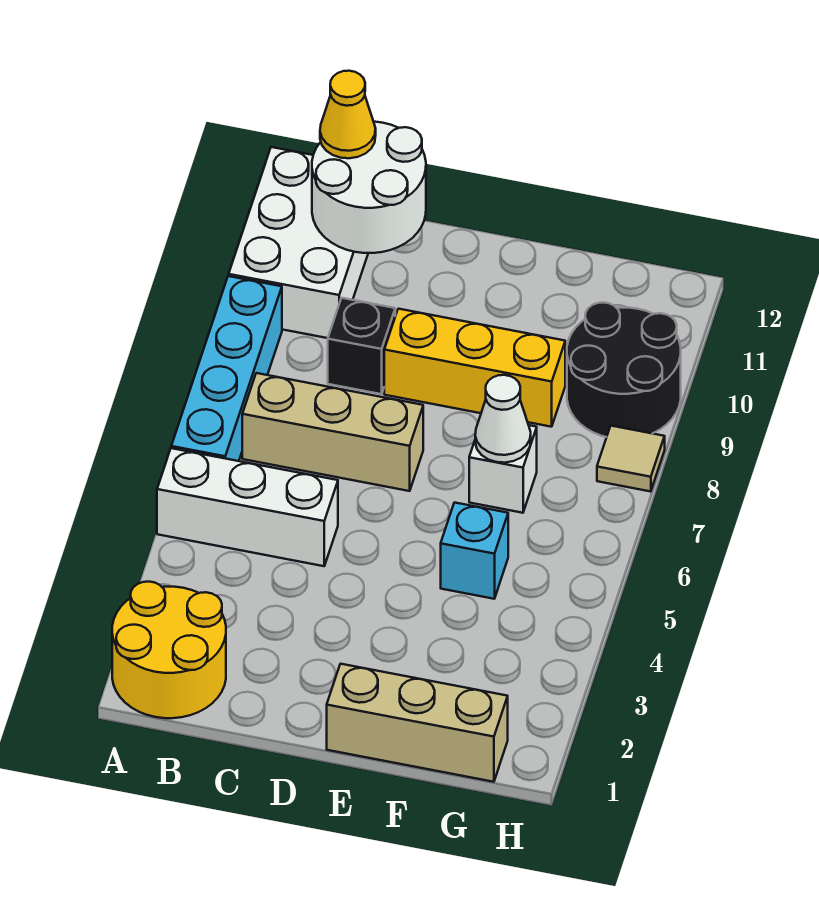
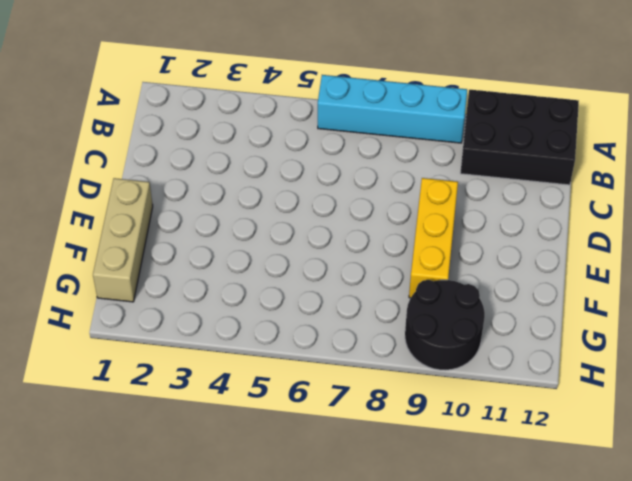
black 2x3 brick [460,90,579,185] -> white 2x3 brick [229,147,368,338]
none -> yellow 2x2 round brick [112,582,226,718]
none -> white 1x3 brick [157,448,338,566]
none -> tan 1x3 brick [242,373,423,491]

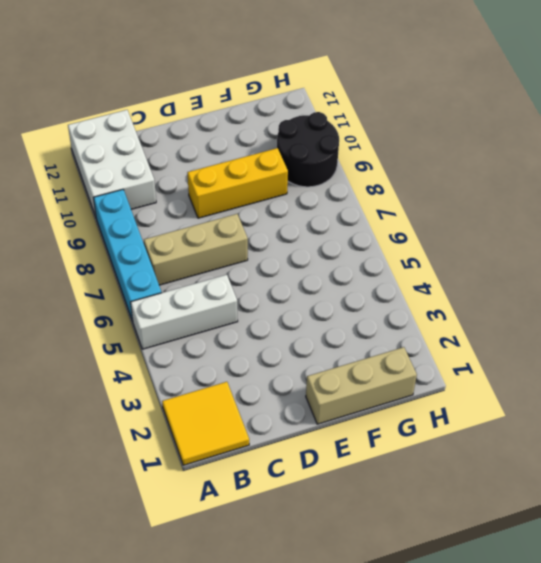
yellow 2x2 tile [162,382,249,465] -> yellow 2x2 round brick [112,582,226,718]
none -> black 1x1 brick [328,298,395,394]
none -> cyan 1x1 brick [441,503,508,599]
none -> white 1x1 brick [469,425,537,513]

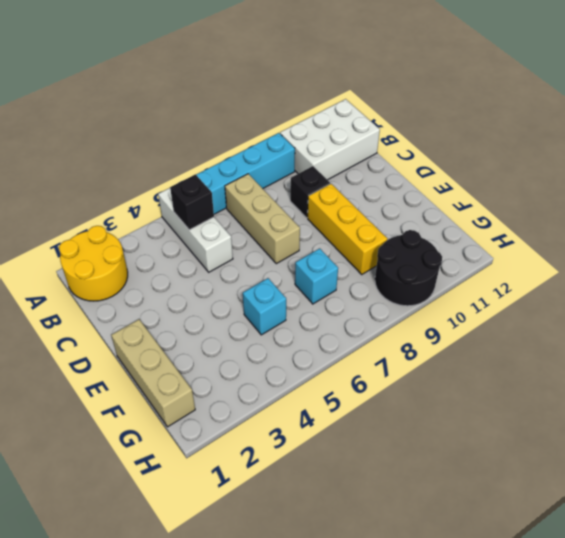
black 1x1 brick [170,174,214,230] -> none
cyan 1x1 brick [295,248,338,304] -> white 1x1 brick [469,425,537,513]
none -> tan 1x1 tile [597,426,665,492]
none -> white 2x2 round brick [312,122,426,253]
none -> white 1x1 cone [475,375,531,463]

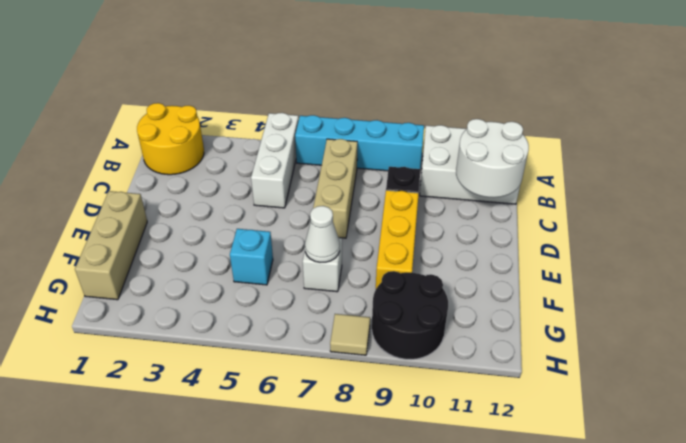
none -> yellow 1x1 cone [320,71,376,158]

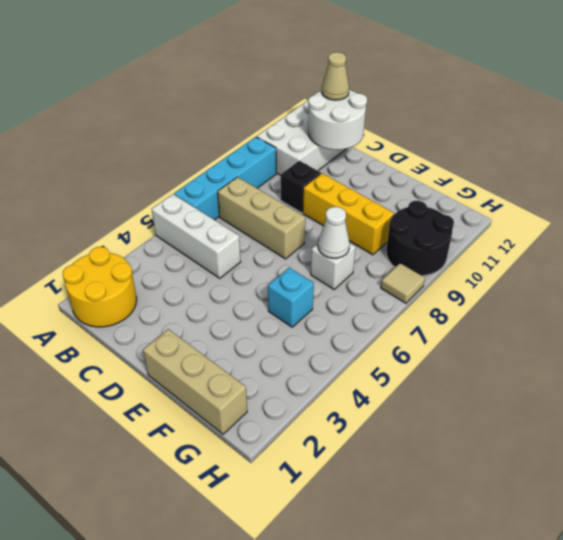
tan 1x1 cone [322,52,349,100] -> yellow 1x1 cone [320,71,376,158]

